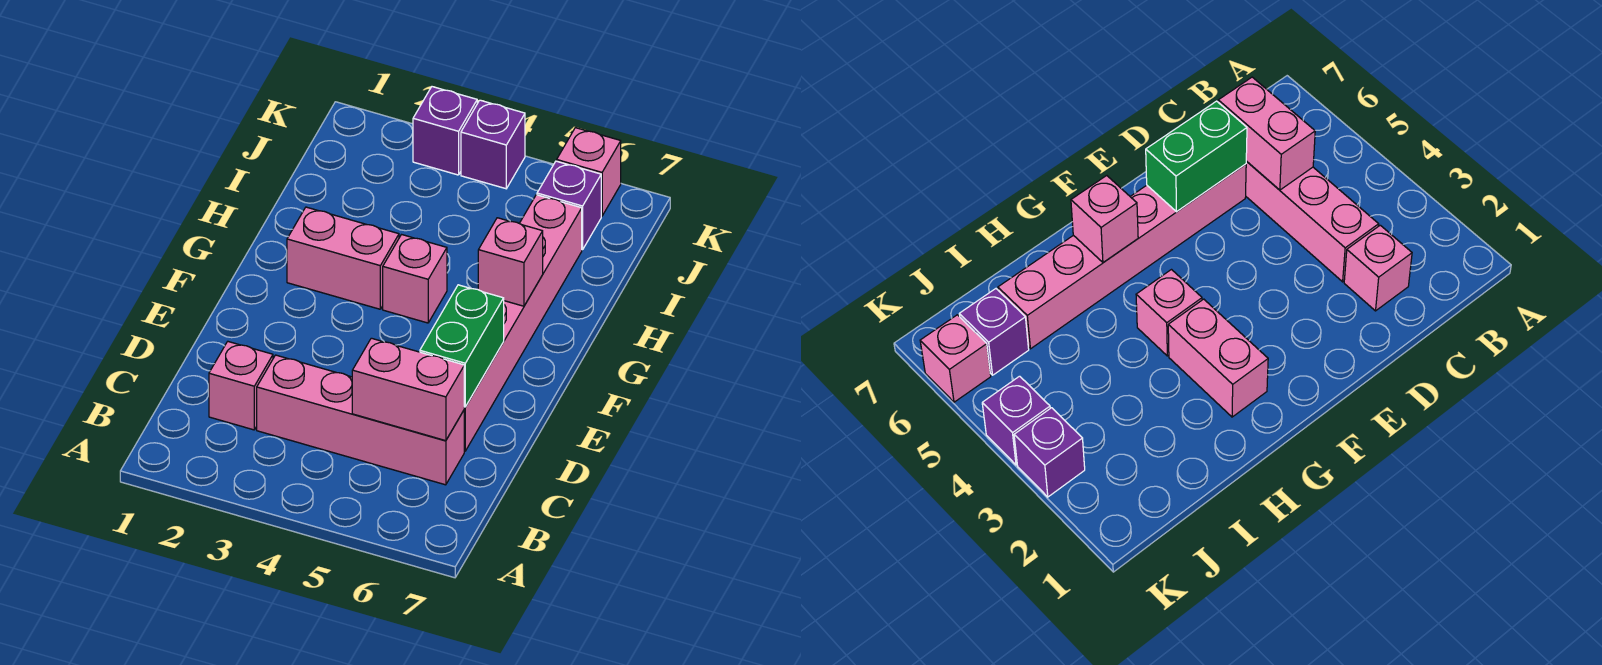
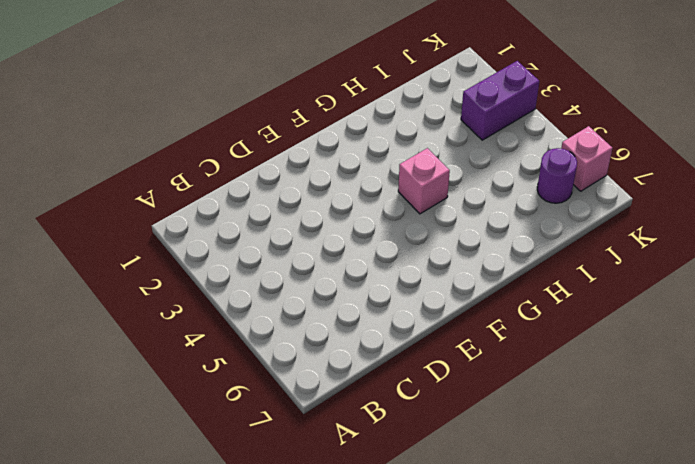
purple 1x2 brick [461,61,539,140] -> purple 1x1 brick [413,87,477,175]
purple 1x1 round brick [537,148,577,203] -> purple 1x1 brick [537,161,601,250]
none -> pink 1x1 brick [209,342,273,430]
none -> pink 1x4 brick [257,355,464,485]
none -> pink 1x6 brick [464,195,582,451]

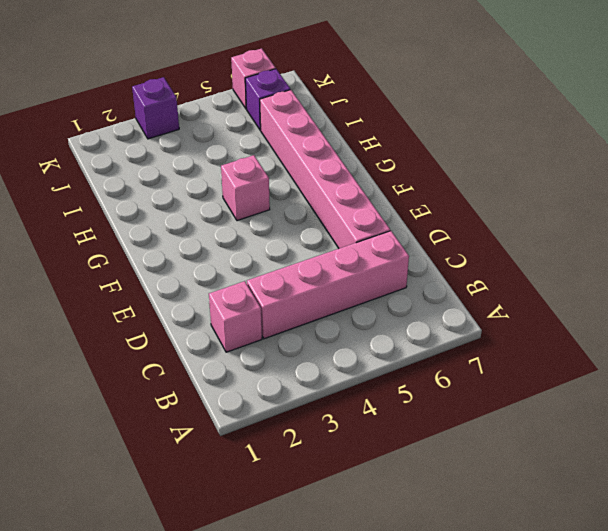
none -> pink 1x2 brick [287,207,399,309]
none -> purple 1x1 brick [461,100,525,189]
none -> pink 1x2 brick [352,338,464,441]

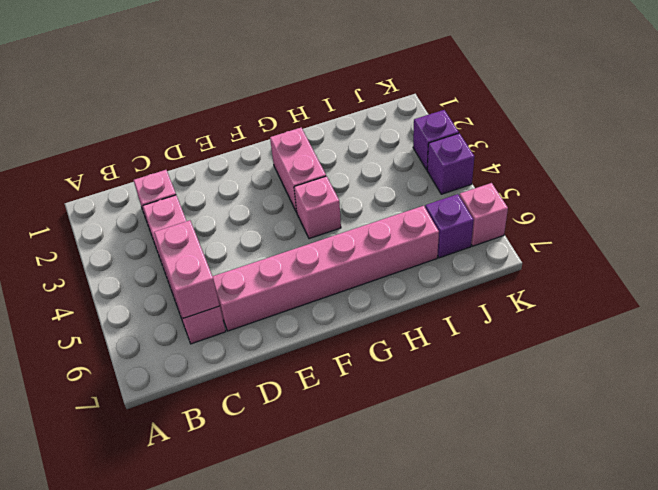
none -> green 1x2 brick [420,285,504,407]
none -> pink 1x1 brick [478,218,543,306]

